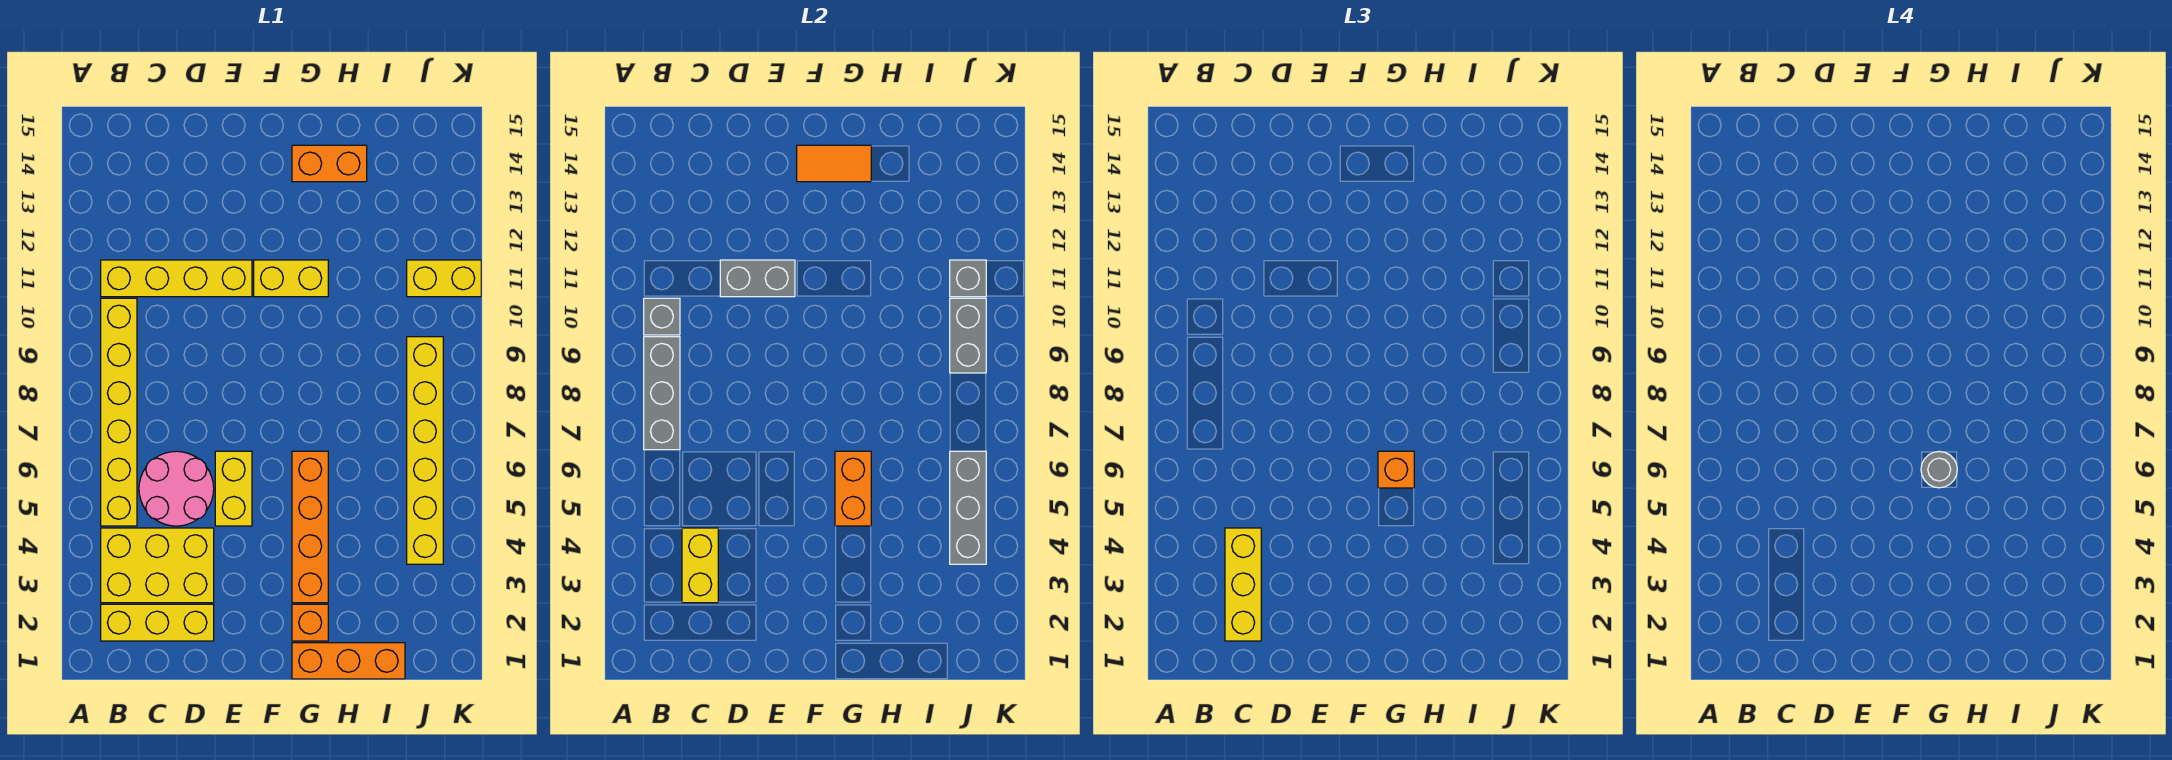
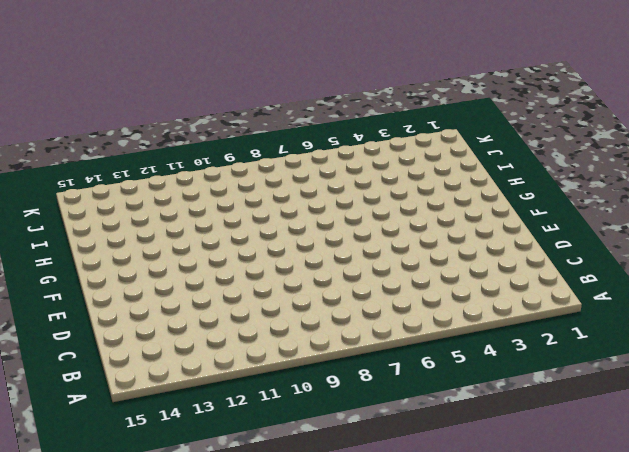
none -> yellow 1x3 brick [101,604,214,641]
none -> yellow 2x3 brick [101,528,214,603]
none -> yellow 1x6 brick [101,298,137,526]

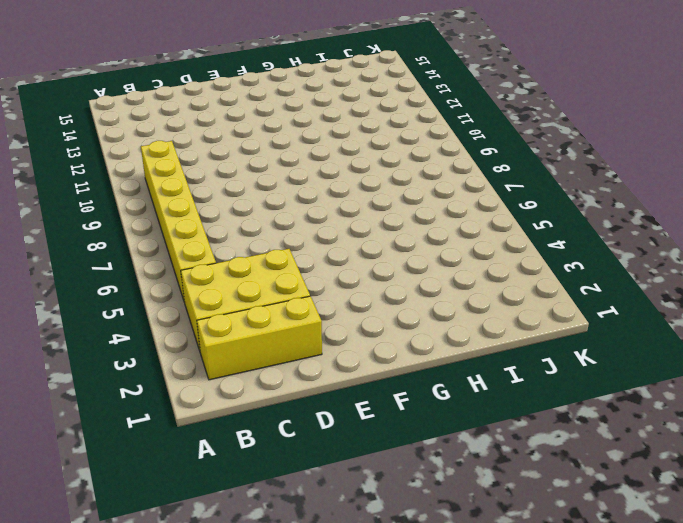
none -> yellow 1x4 brick [101,260,252,297]
none -> pink 2x2 round brick [139,451,214,526]
none -> yellow 1x2 brick [215,451,252,526]

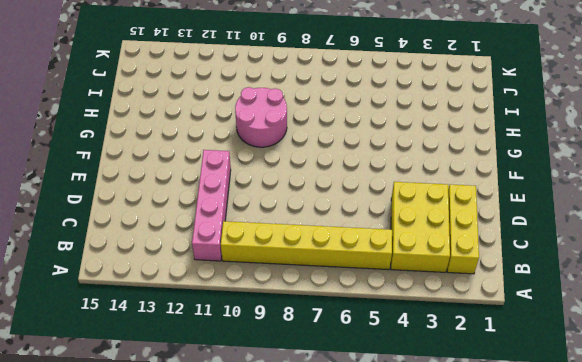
pink 1x4 brick [192,150,231,261] -> yellow 1x4 brick [101,260,252,297]
pink 2x2 round brick [235,87,287,147] -> pink 2x2 round brick moved to [139,451,214,526]
none -> yellow 1x2 brick [215,451,252,526]
none -> yellow 1x2 brick [254,260,328,297]
none -> orange 1x3 brick [292,643,405,679]

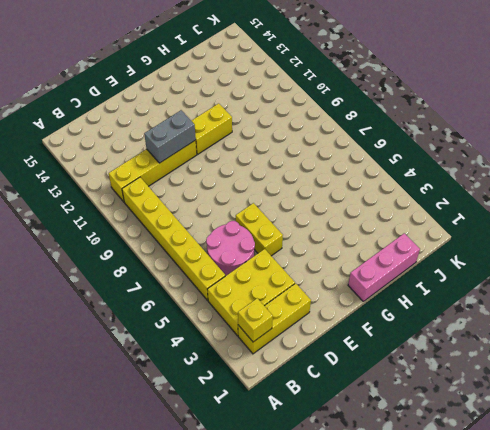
yellow 1x1 brick [238,298,273,342] -> none
pink 1x3 brick [348,233,420,301] -> orange 1x3 brick [292,643,405,679]
none -> orange 1x1 brick [292,604,328,641]
none -> orange 1x4 brick [292,451,328,603]
none -> orange 1x2 brick [292,145,367,182]

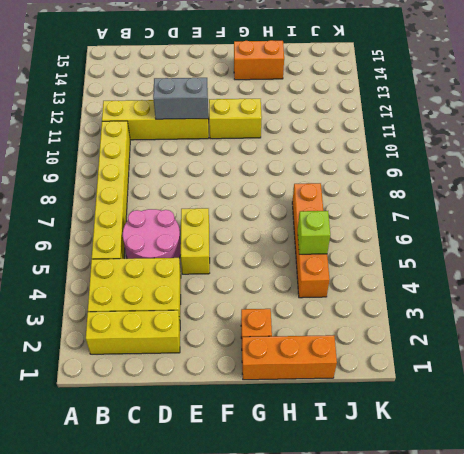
orange 1x4 brick [292,183,330,298] -> orange 1x4 brick moved to [292,451,328,603]
lime 1x1 brick [298,211,330,254] -> none
none -> yellow 1x6 brick [407,337,443,564]
none -> yellow 1x2 brick [407,260,481,297]
none -> grey 1x3 brick [644,337,680,450]

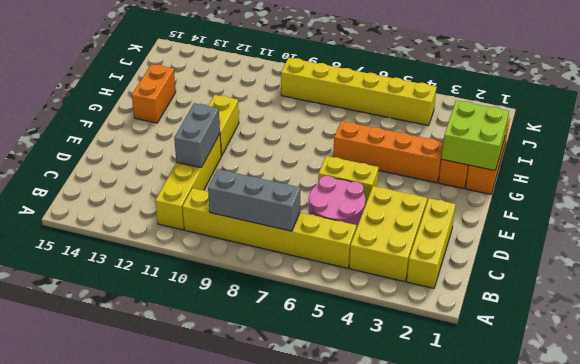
lime 2x2 brick [442,100,509,170] -> none
none -> yellow 1x2 brick [407,260,481,297]
none -> grey 1x1 brick [644,298,680,335]
none -> yellow 1x2 brick [682,528,718,603]

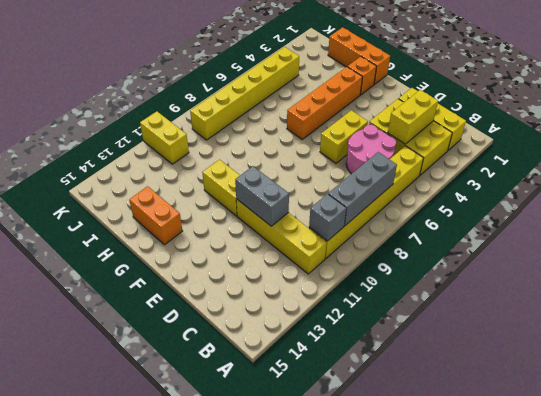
none -> orange 1x2 tile [797,145,871,182]
none -> orange 1x2 brick [835,451,871,526]
none -> grey 1x3 brick [950,451,986,564]

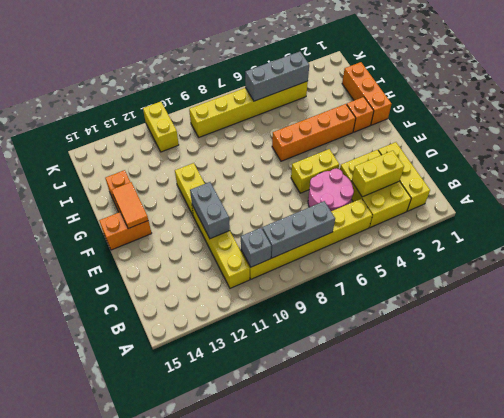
orange 1x2 brick [99,212,152,250] -> orange 1x2 brick moved to [835,451,871,526]
none -> grey 1x2 brick [950,298,986,373]
none -> grey 1x1 brick [950,260,986,297]
none -> yellow 1x3 brick [1225,528,1261,641]

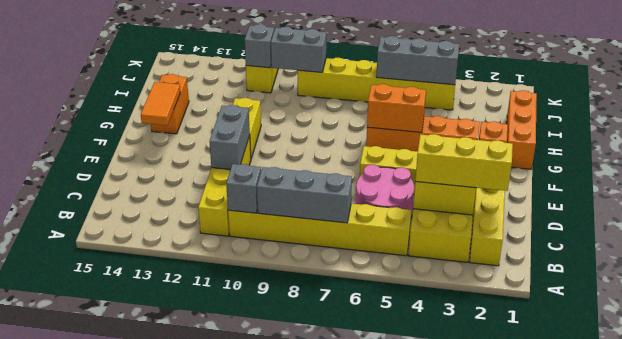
none -> orange 1x1 brick [1378,451,1414,488]
none -> grey 1x1 round brick [1921,451,1957,488]

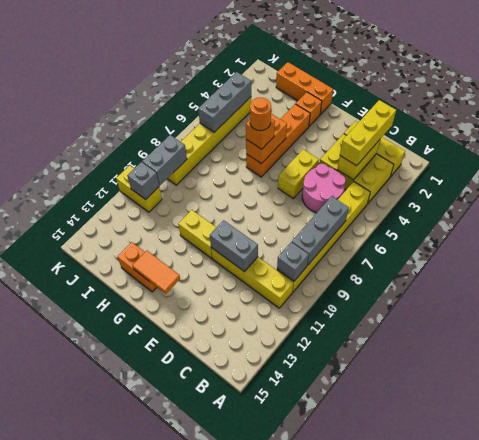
orange 1x1 round brick [250,98,271,131] -> grey 1x1 round brick [1921,451,1957,488]

